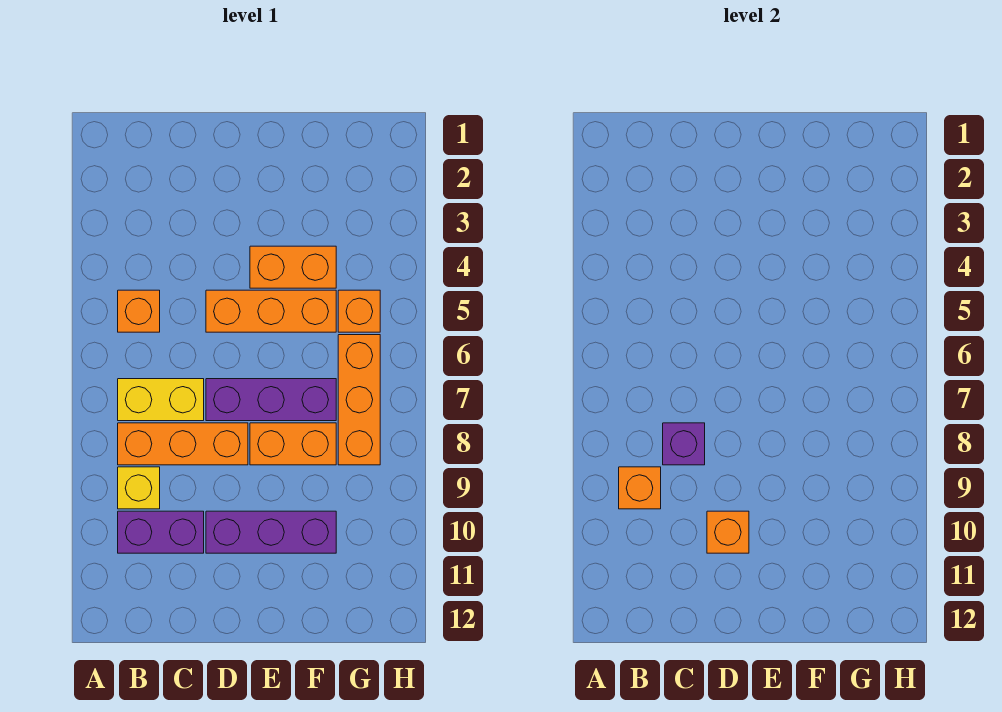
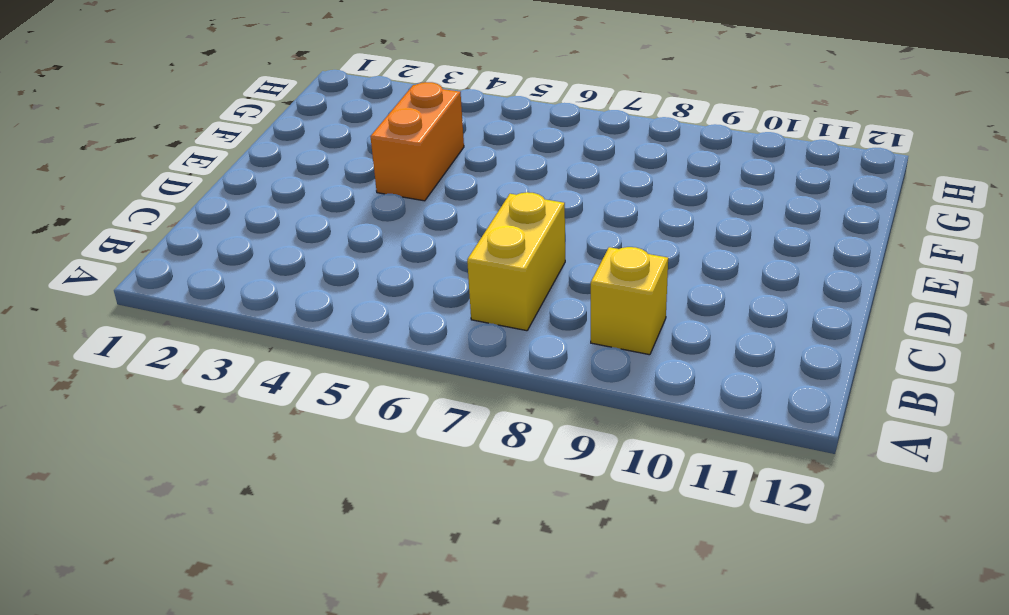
none -> orange 1x1 brick [118,290,160,332]
none -> orange 1x3 brick [118,423,248,465]
none -> purple 1x2 brick [118,511,204,553]

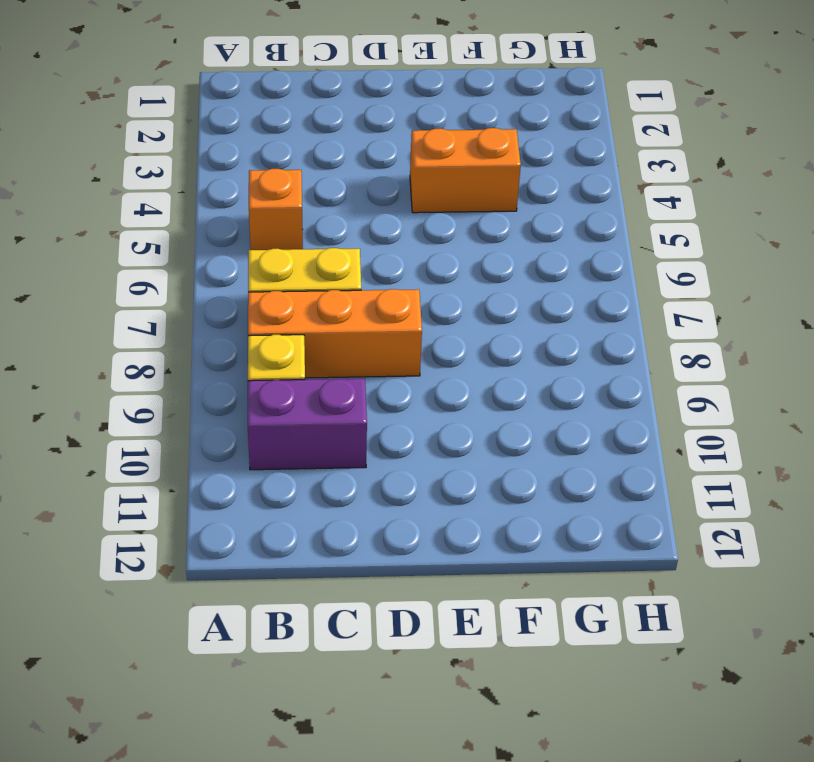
none -> orange 1x3 brick [206,290,336,332]
none -> purple 1x3 brick [206,379,336,421]
none -> purple 1x3 brick [206,511,336,553]

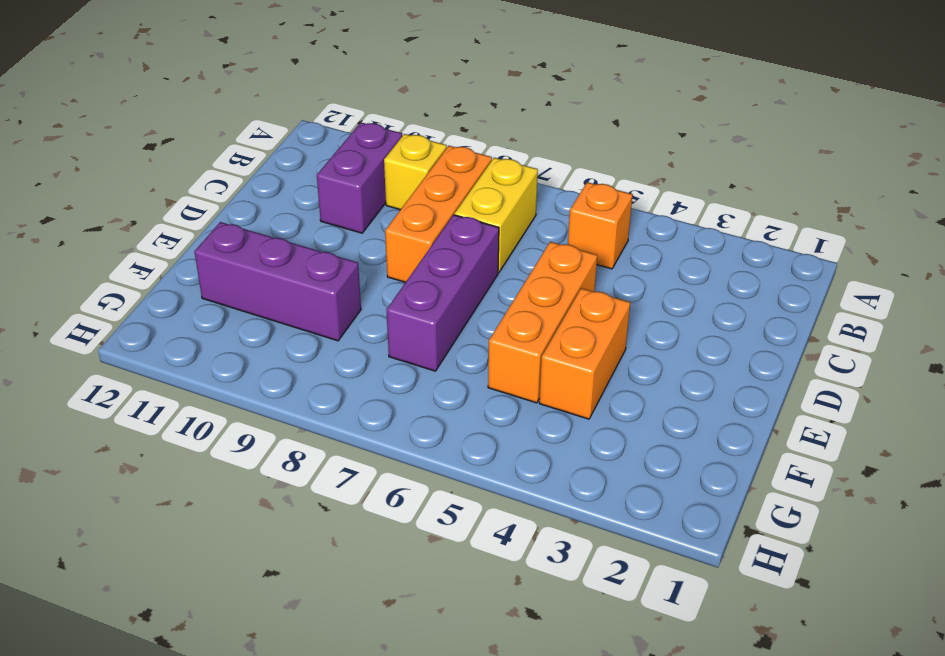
purple 1x3 brick [195,222,361,341] -> purple 1x3 brick turned to [206,511,336,553]
none -> orange 1x2 brick [250,423,336,465]
none -> orange 1x1 brick [338,290,380,332]
none -> orange 1x3 brick [338,335,380,465]

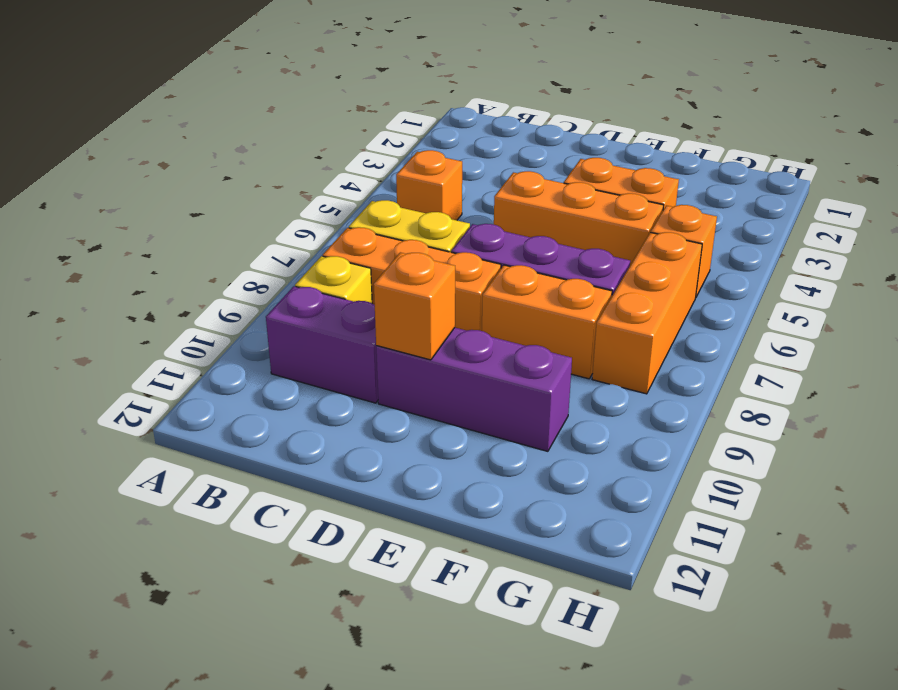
none -> orange 1x1 brick [619,467,661,509]
none -> purple 1x1 brick [663,423,705,465]

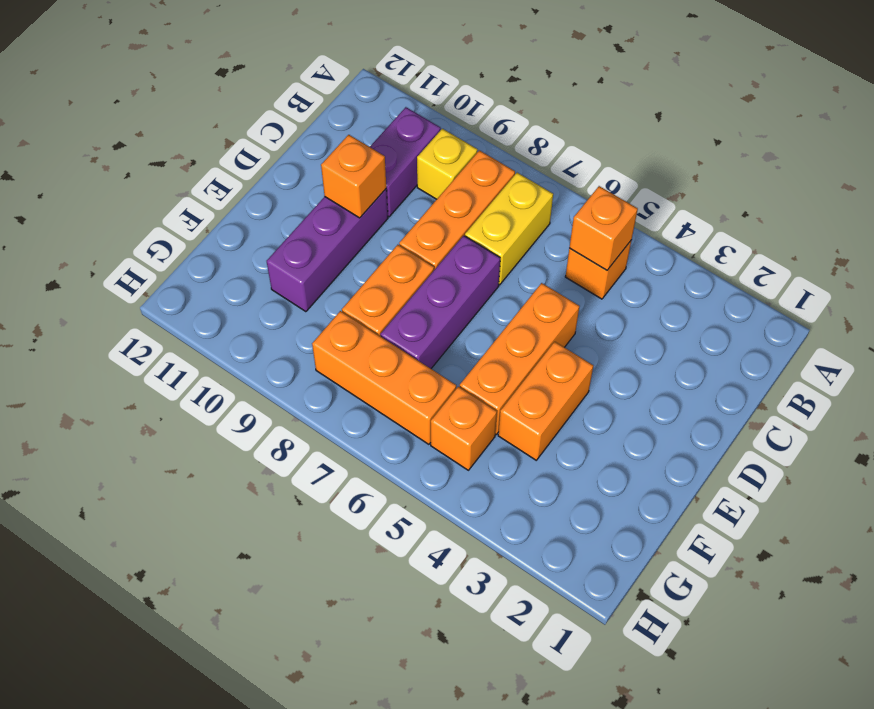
orange 1x1 brick [569,186,638,270] -> orange 1x1 brick moved to [619,467,661,509]
none -> purple 1x1 brick [663,423,705,465]

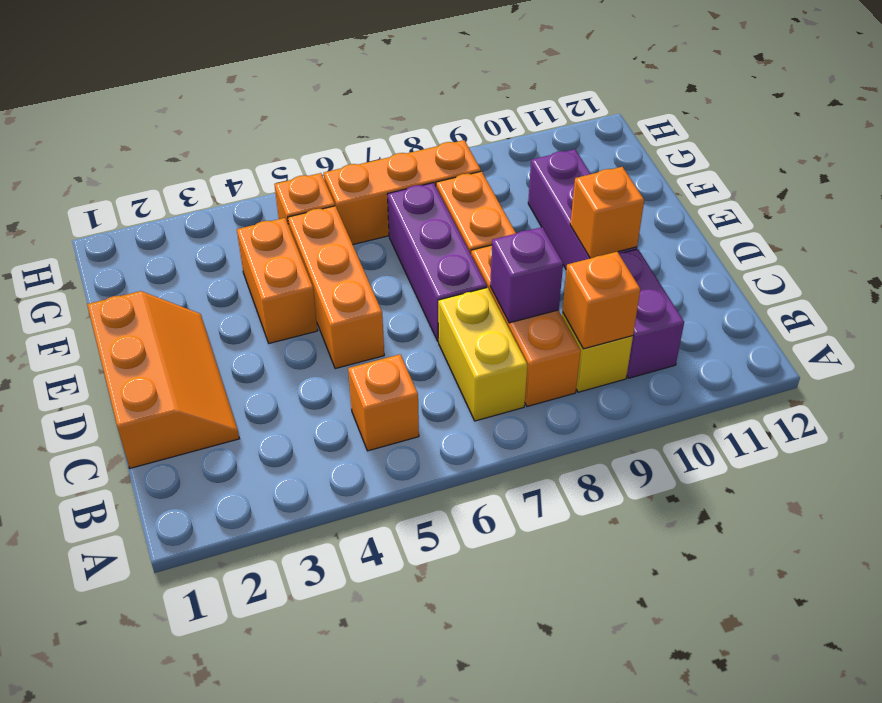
orange 2x3 slope [87,291,239,468] -> none

